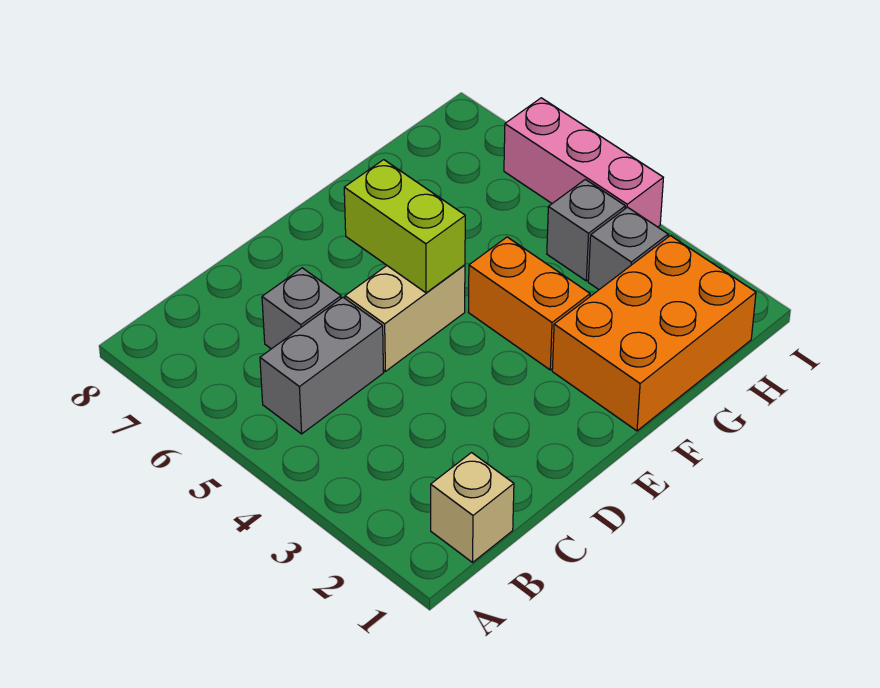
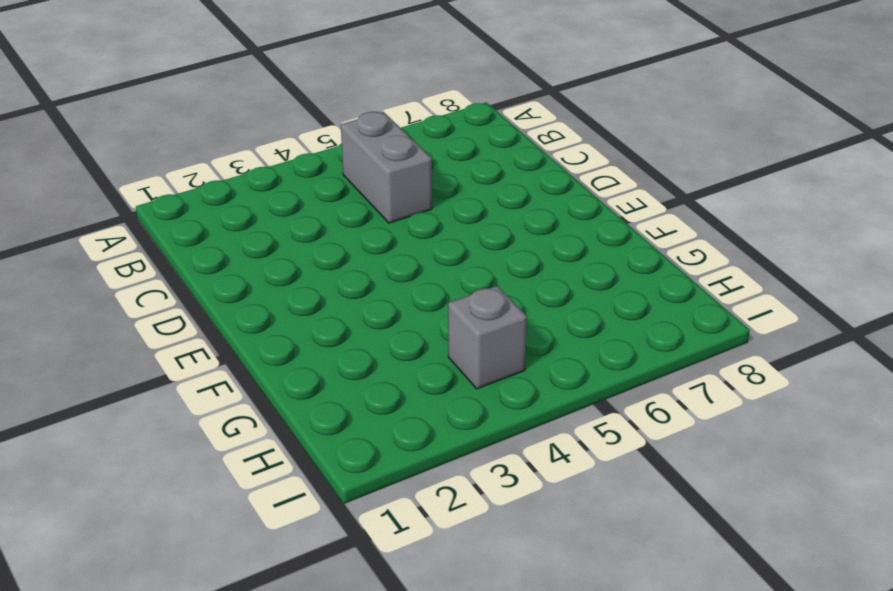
none -> tan 1x1 brick [431,453,514,562]
none -> grey 1x1 brick [262,268,341,349]

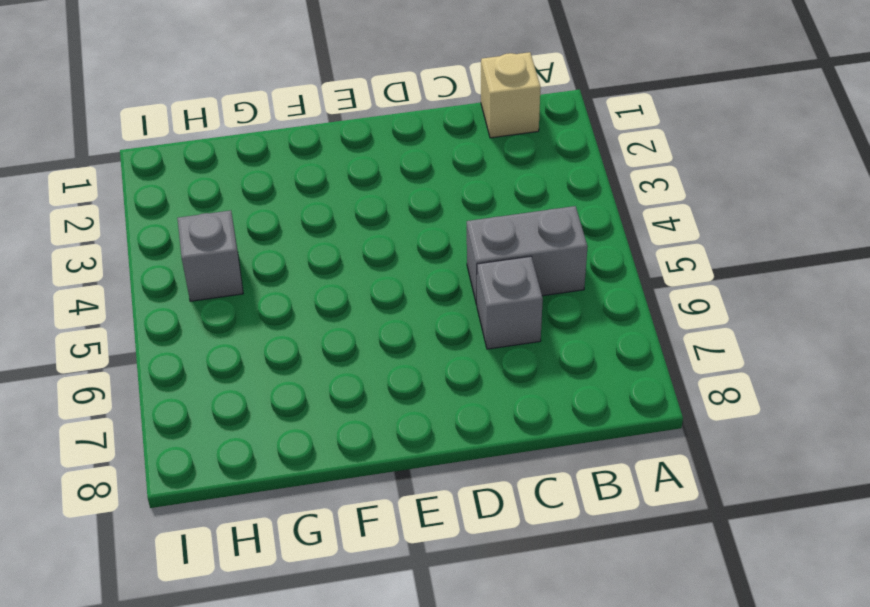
none -> tan 1x2 brick [345,265,465,371]
none -> orange 2x3 brick [552,236,756,431]

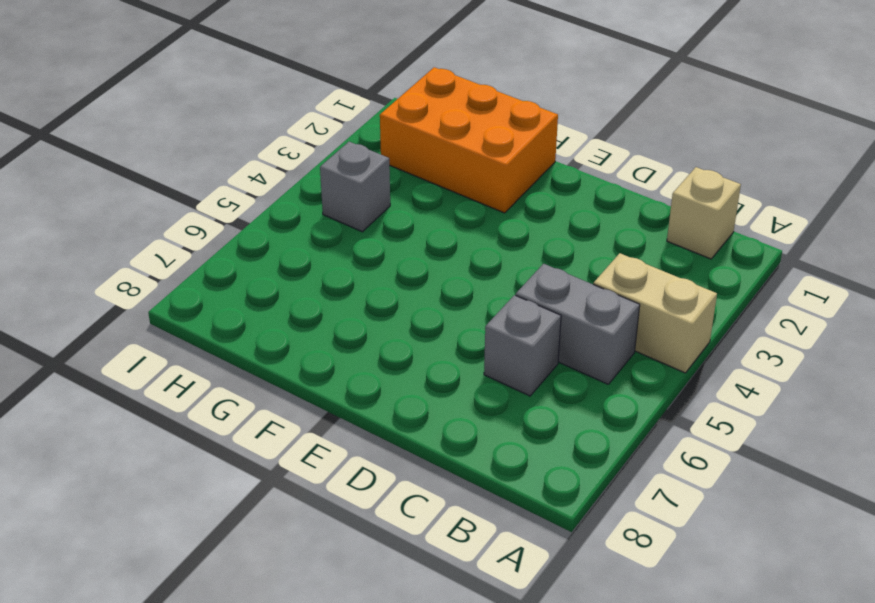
tan 1x2 brick [593,253,717,373] -> tan 1x2 brick moved to [345,265,465,371]
none -> orange 1x2 brick [468,237,590,370]
none -> grey 1x1 brick [588,207,668,289]

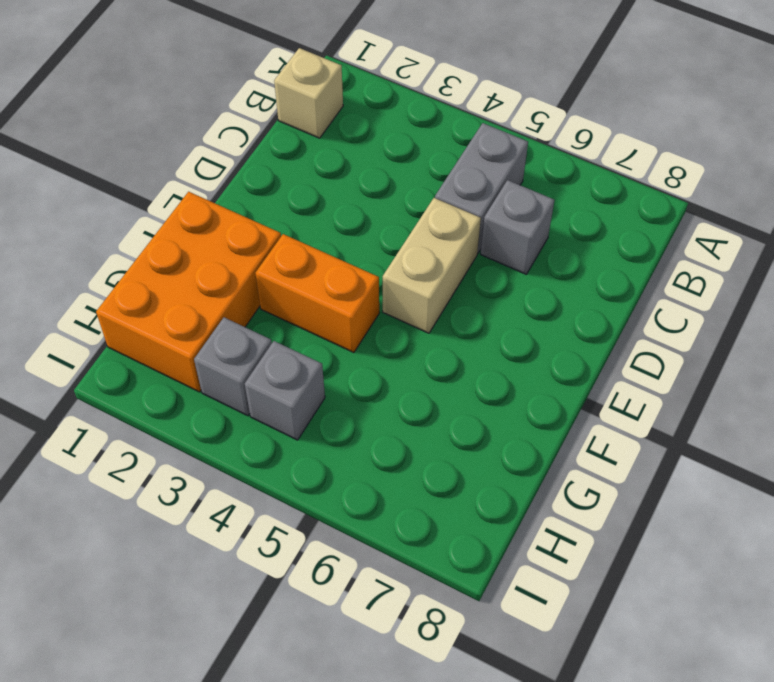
none -> pink 1x3 brick [504,98,663,227]
none -> lime 1x2 brick [344,160,465,293]

